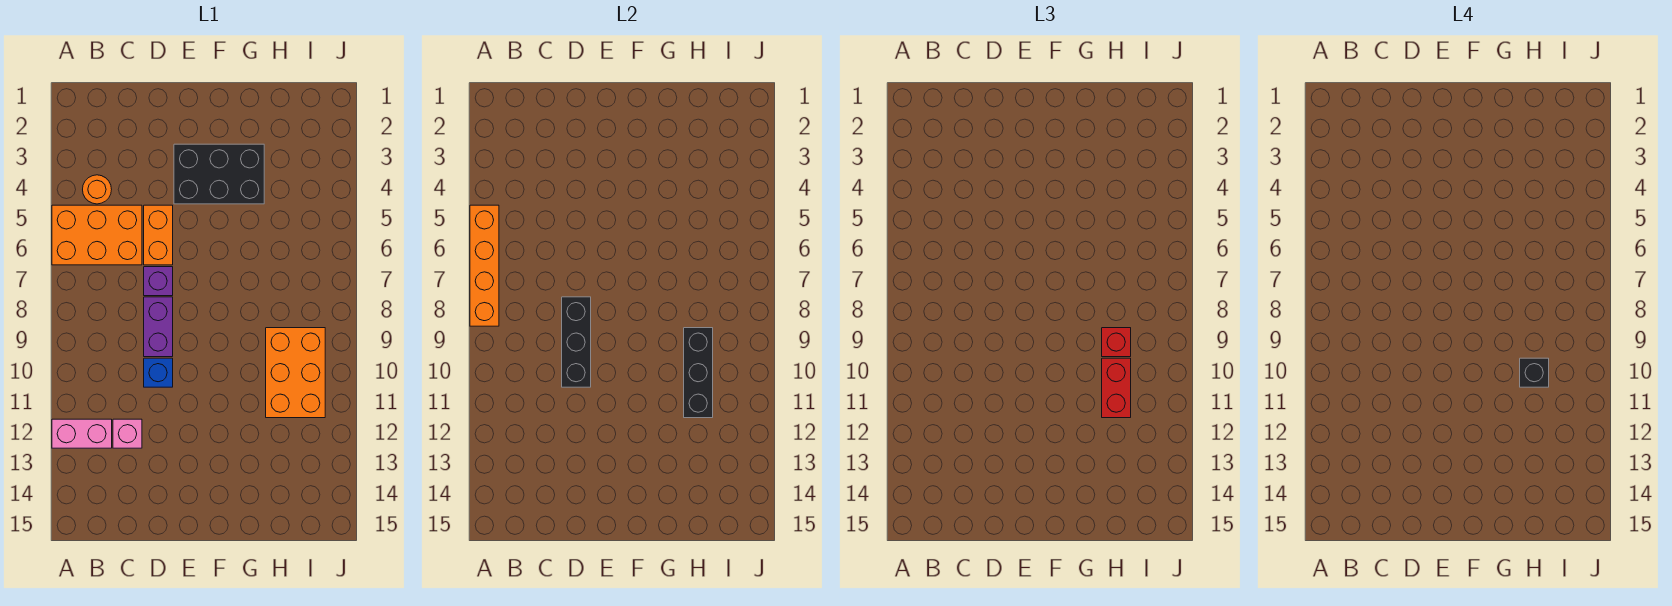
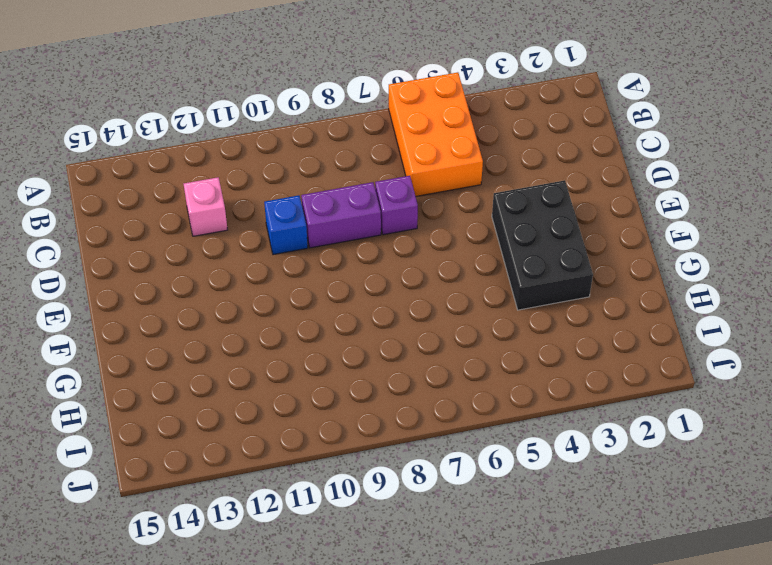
none -> pink 1x2 brick [52,419,112,448]
none -> orange 1x1 round brick [83,175,112,204]
none -> orange 1x2 brick [144,205,173,265]

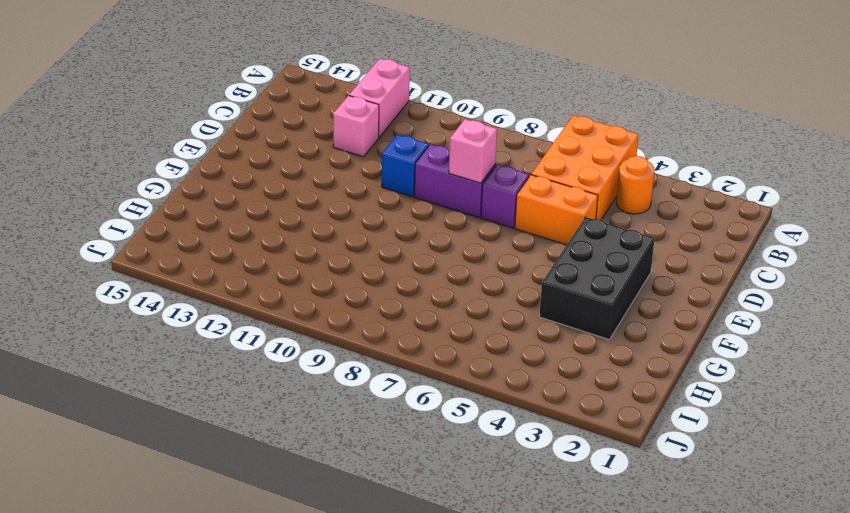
pink 1x1 brick [449,119,497,183] -> black 1x3 brick [562,297,591,387]
none -> orange 2x3 brick [266,328,325,418]
none -> orange 1x4 brick [470,205,499,326]
none -> black 1x3 brick [684,328,713,418]

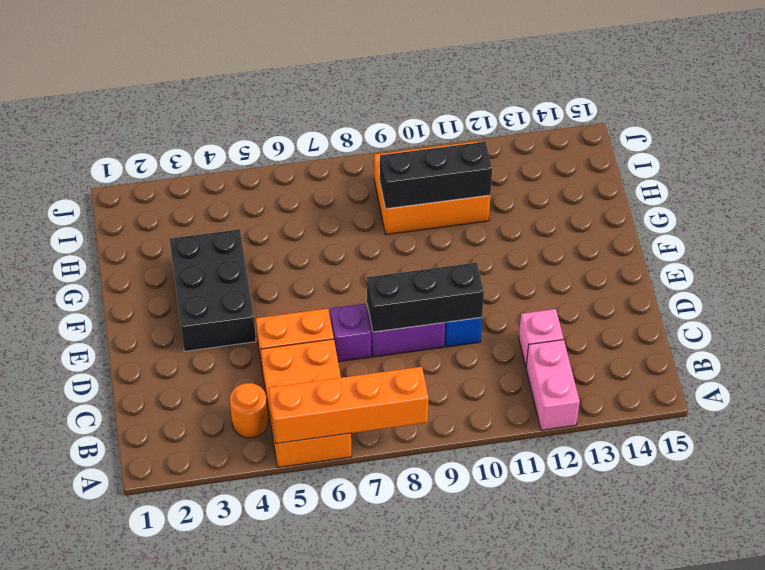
none -> red 1x1 brick [1102,328,1131,357]
none -> red 1x2 brick [1102,358,1131,418]
none -> black 1x1 brick [1520,358,1549,387]

